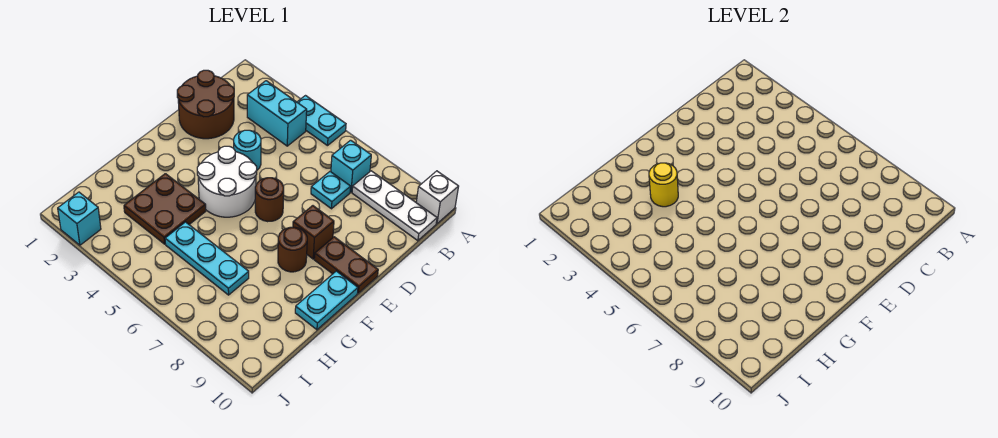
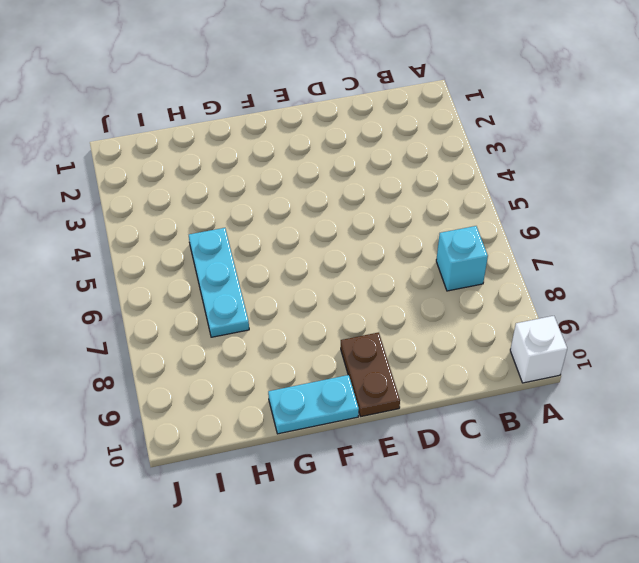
none -> cyan 1x2 plate [297,96,346,146]
none -> cyan 1x2 brick [247,81,307,146]
none -> white 1x3 plate [352,171,437,241]

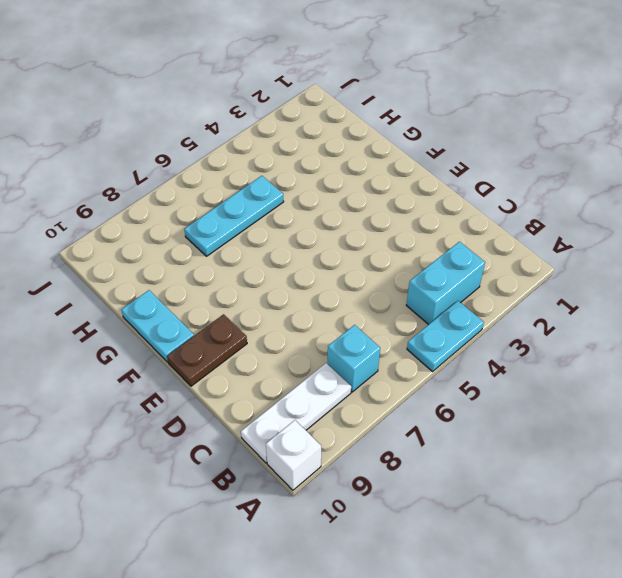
none -> brown 2x2 round brick [177,70,234,139]
none -> cyan 1x1 plate [311,172,351,209]
none -> cyan 1x1 round brick [234,130,261,170]

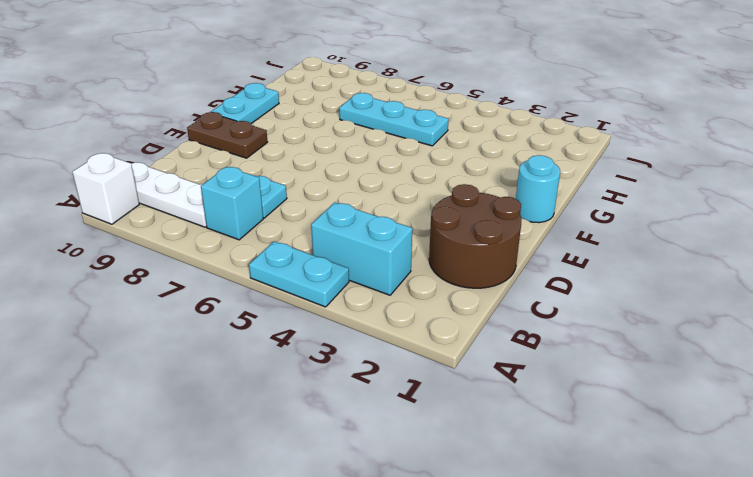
cyan 1x1 round brick [516,155,560,223] -> cyan 1x1 round brick moved to [234,130,261,170]
none -> white 2x2 round brick [197,146,257,217]
none -> brown 1x1 round brick [255,178,284,222]
none -> brown 1x1 brick [293,206,334,259]

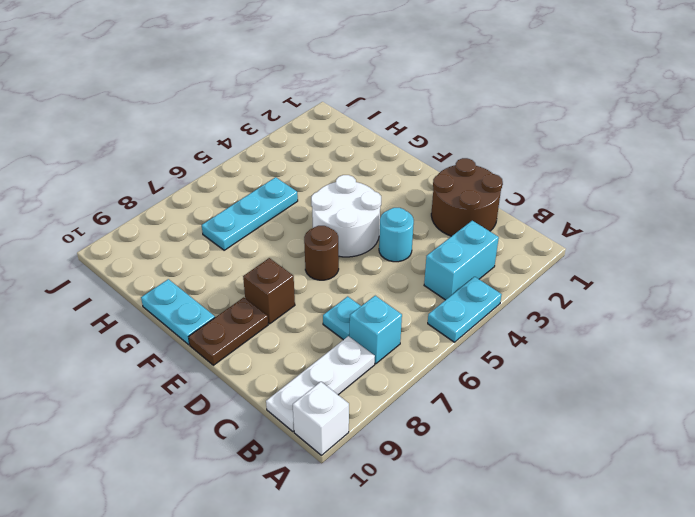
none -> brown 1x1 round brick [278,227,307,272]
none -> brown 2x2 plate [124,174,206,244]
none -> cyan 1x1 brick [58,192,101,245]

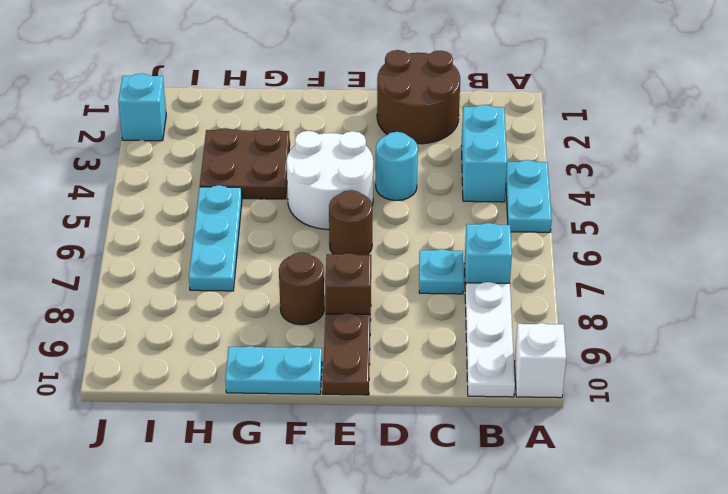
none -> yellow 1x1 round brick [649,163,678,207]

